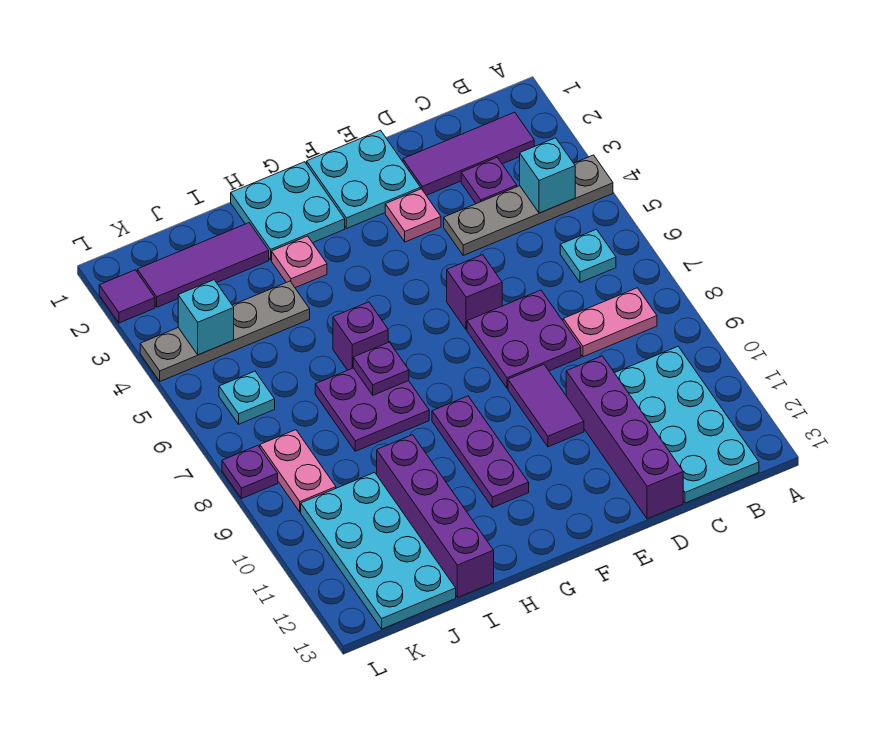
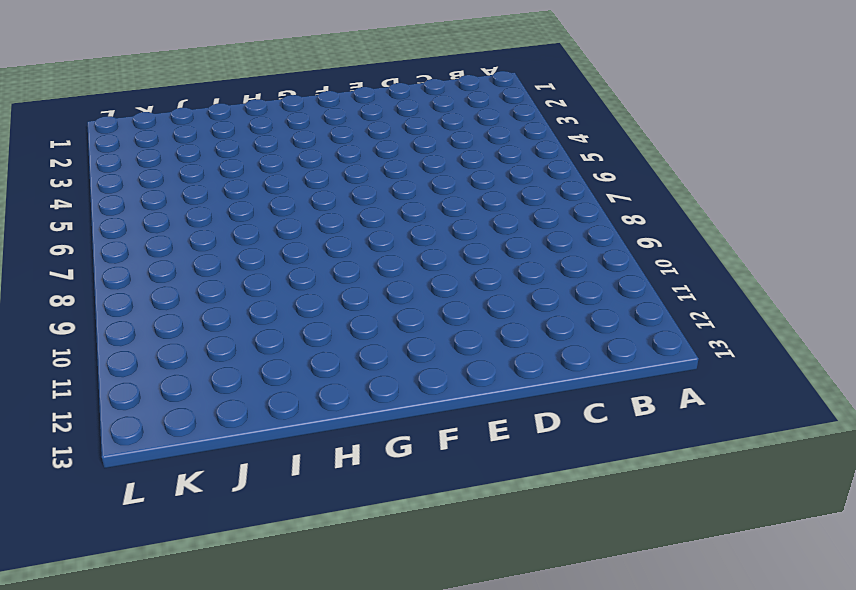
none -> grey 1x4 plate [444,155,613,255]
none -> purple 1x3 tile [403,112,534,195]
none -> cyan 1x1 plate [560,229,616,282]

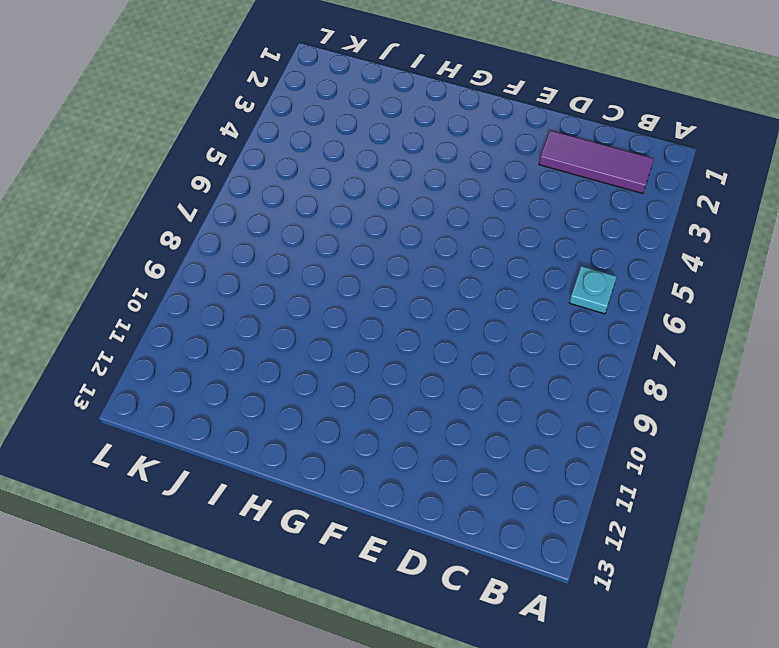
none -> grey 1x4 plate [444,155,613,255]
none -> pink 1x2 plate [563,288,657,357]
none -> cyan 2x4 plate [615,347,759,503]

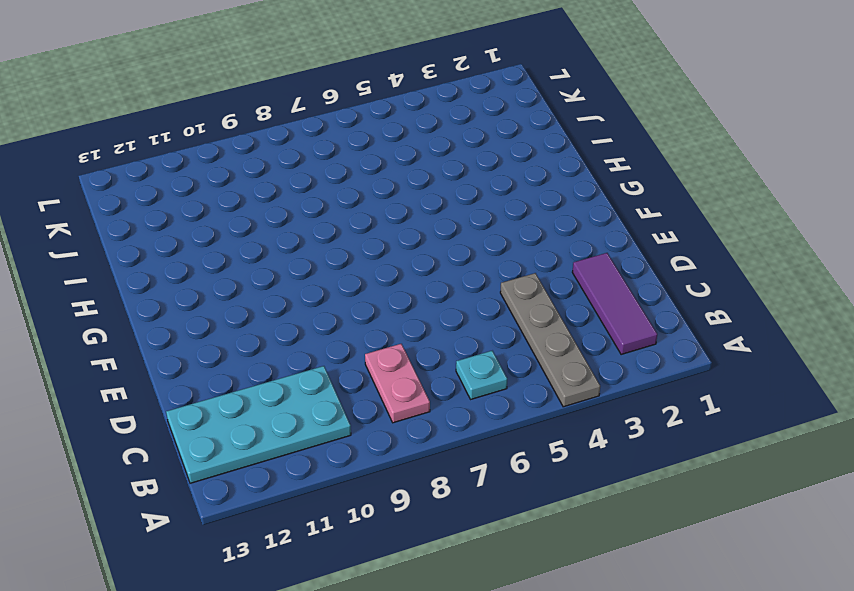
none -> purple 1x1 plate [461,158,517,204]
none -> purple 2x2 plate [467,290,581,388]
none -> purple 1x4 brick [566,356,683,519]

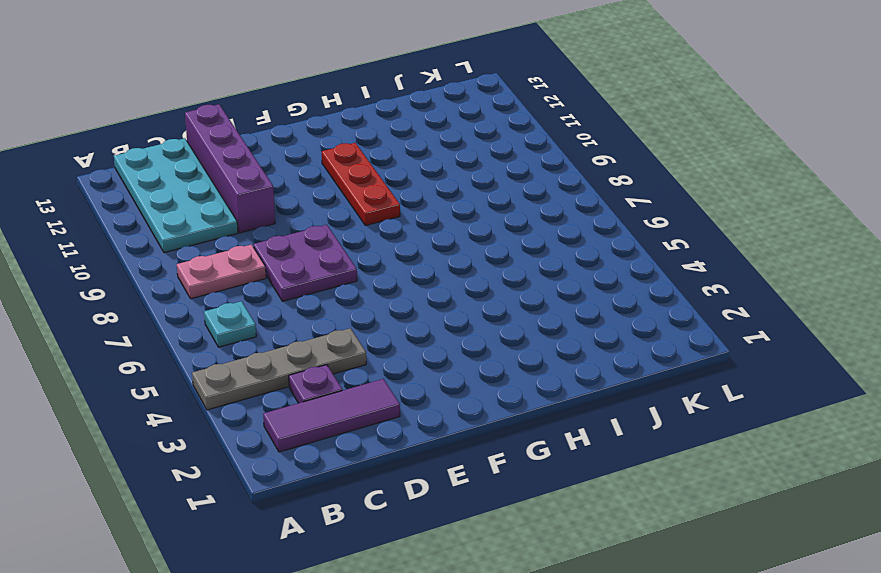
red 1x3 plate [322,143,400,226] -> purple 1x3 plate [432,396,529,508]
none -> cyan 2x2 plate [307,130,421,229]
none -> pink 1x1 plate [385,189,441,242]
none -> purple 1x1 brick [447,255,502,330]

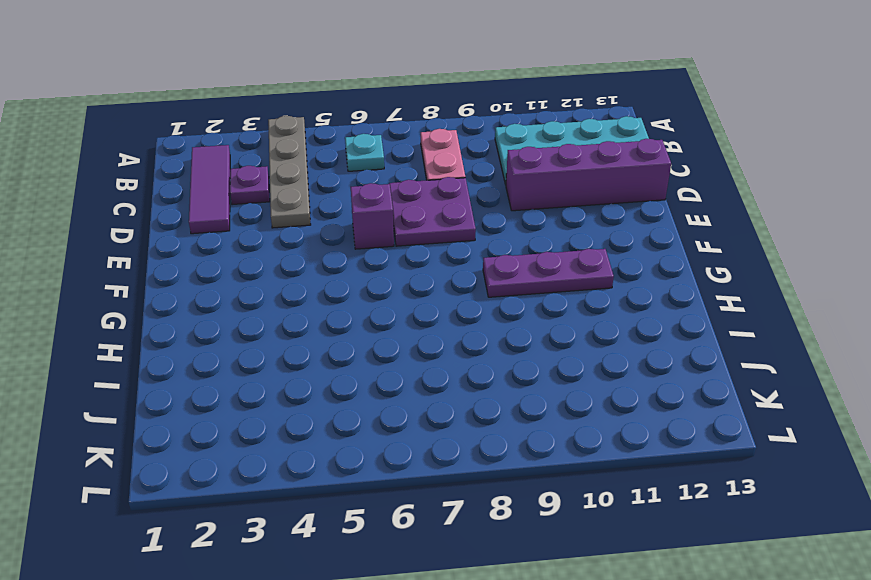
none -> cyan 2x2 plate [307,130,421,229]
none -> pink 1x1 plate [385,189,441,242]
none -> purple 1x2 tile [508,364,584,447]

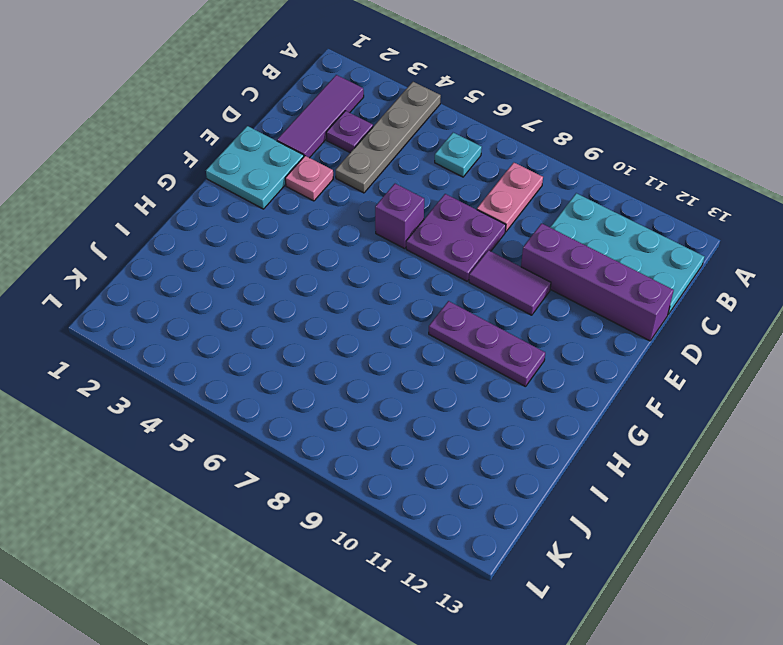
none -> cyan 2x2 plate [231,162,345,260]
none -> pink 1x1 plate [272,236,327,288]
none -> purple 1x1 brick [333,302,388,370]

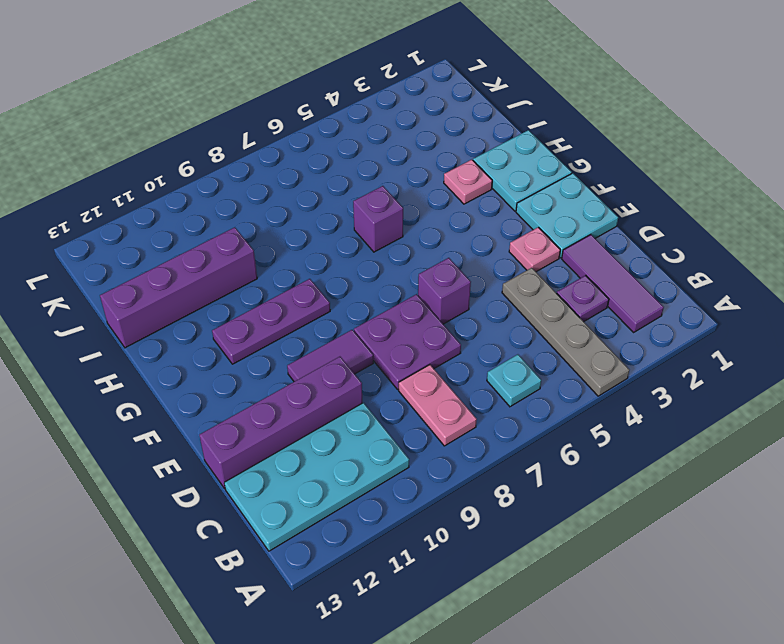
none -> purple 2x2 plate [315,368,429,451]
none -> purple 1x3 tile [137,223,269,307]
none -> grey 1x4 plate [140,281,310,381]

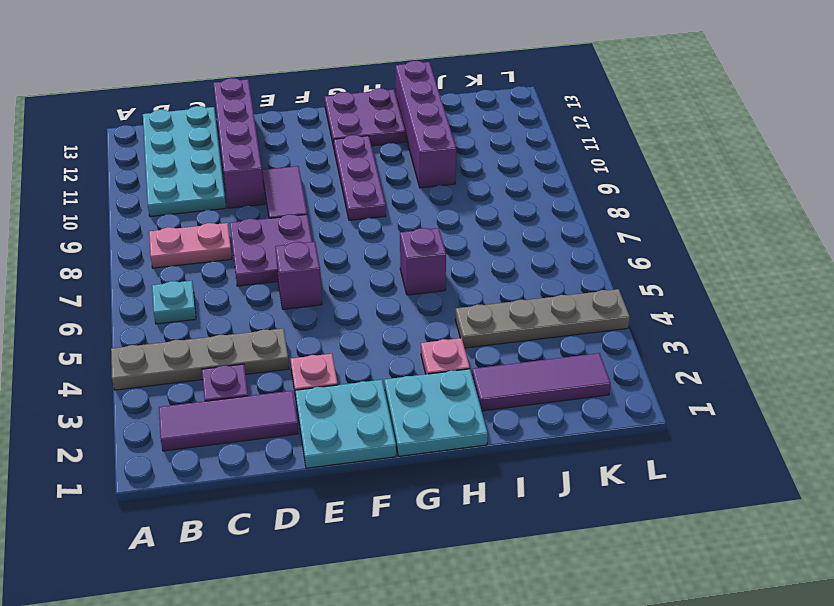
purple 2x2 plate [325,88,405,147] -> purple 2x2 plate moved to [315,368,429,451]
none -> cyan 2x4 plate [301,472,456,629]
none -> cyan 1x1 plate [219,371,275,424]
none -> pink 1x2 plate [260,430,336,512]

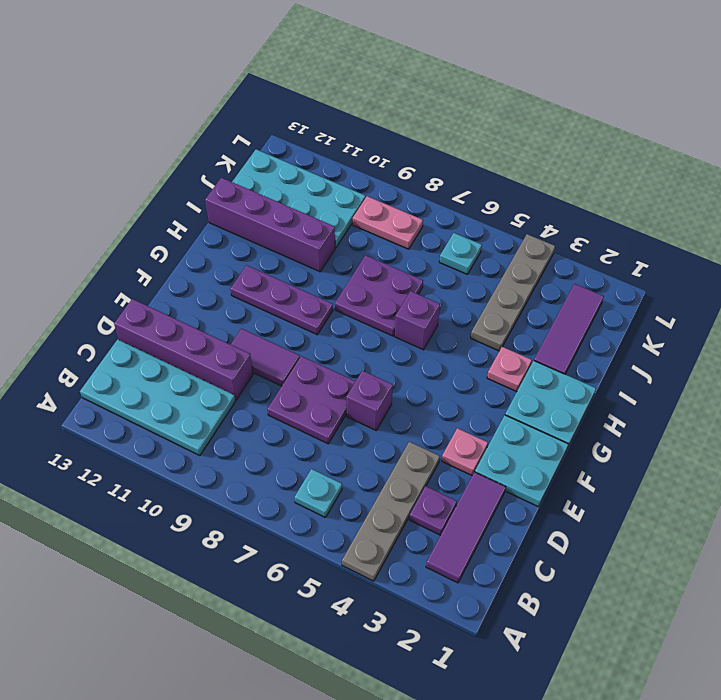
none -> pink 1x2 plate [563,288,657,357]
none -> purple 1x1 tile [99,270,155,323]
none -> purple 1x1 plate [222,446,278,499]

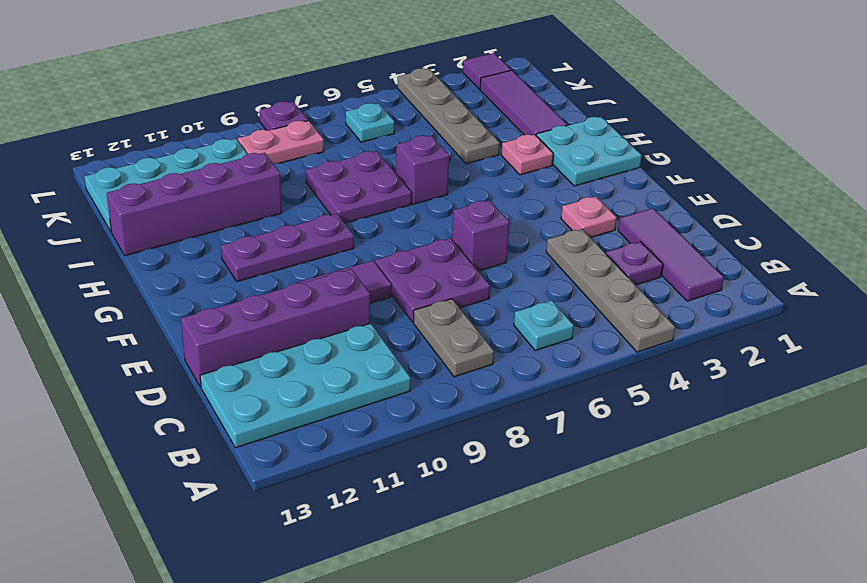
grey 1x2 plate [414,299,494,377] -> pink 1x2 plate [563,288,657,357]
none -> cyan 2x2 plate [307,130,421,229]
none -> cyan 1x1 brick [520,138,575,213]
none -> purple 1x1 plate [353,342,409,395]

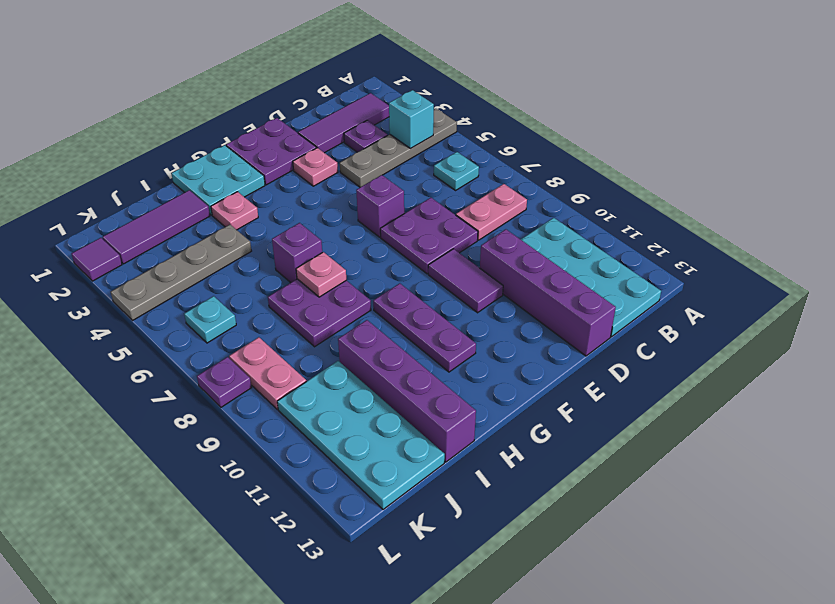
purple 2x2 plate [226,118,316,185] -> cyan 2x2 plate [307,130,421,229]
pink 1x1 plate [296,252,346,297] -> purple 1x1 plate [353,342,409,395]
none -> cyan 1x1 brick [178,280,234,355]

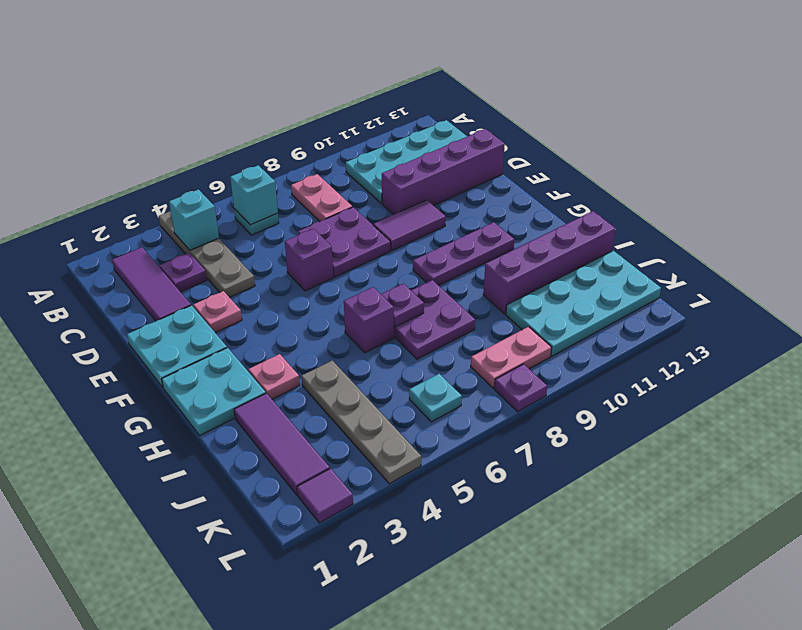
cyan 1x1 brick [230,165,278,225] -> cyan 1x1 brick moved to [178,280,234,355]

